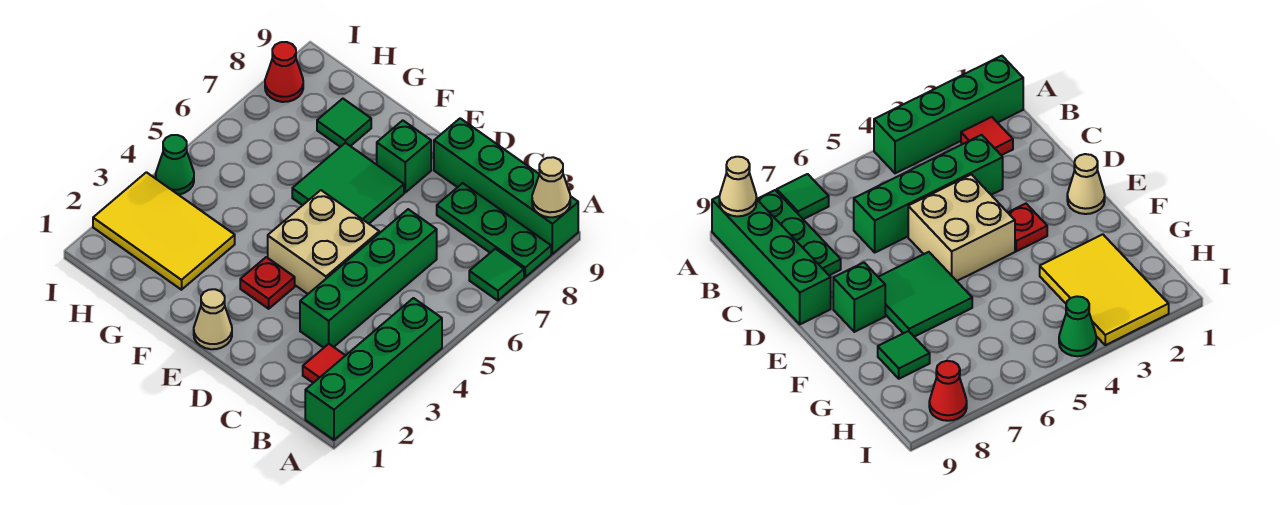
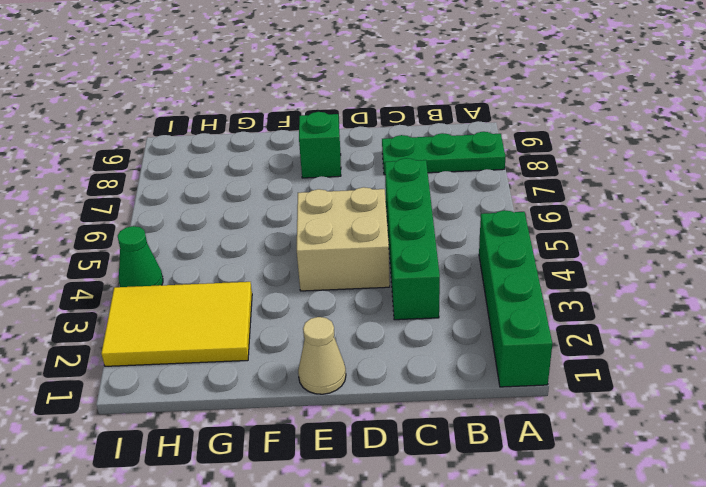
none -> green 1x1 tile [469,249,524,301]
none -> green 1x4 brick [434,118,578,254]
none -> red 1x1 tile [303,344,346,383]

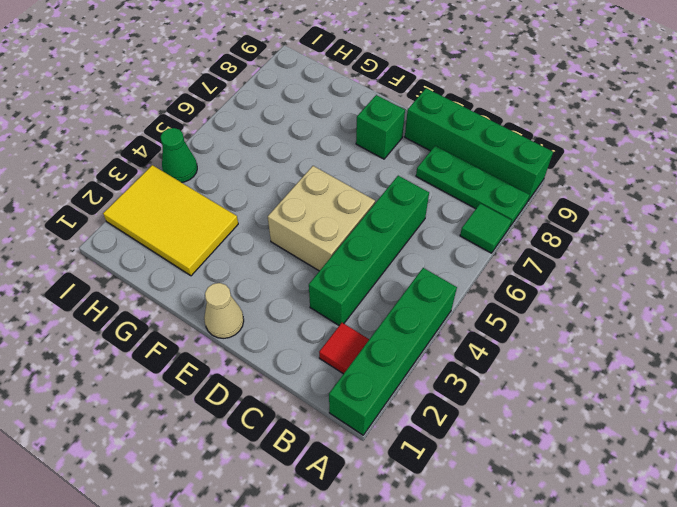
none -> red 1x1 plate [240,257,295,309]
none -> green 2x2 tile [292,143,404,224]
none -> green 1x1 tile [317,99,371,147]

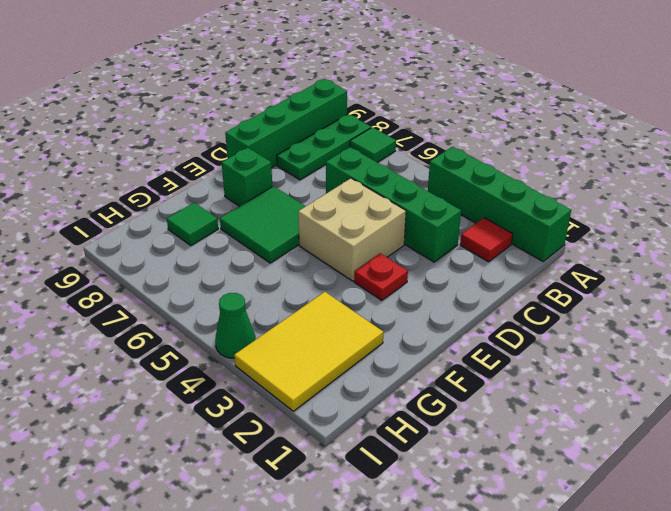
none -> tan 1x1 cone [194,289,232,349]
none -> red 1x1 cone [265,42,303,102]
none -> tan 1x1 cone [532,157,570,217]

